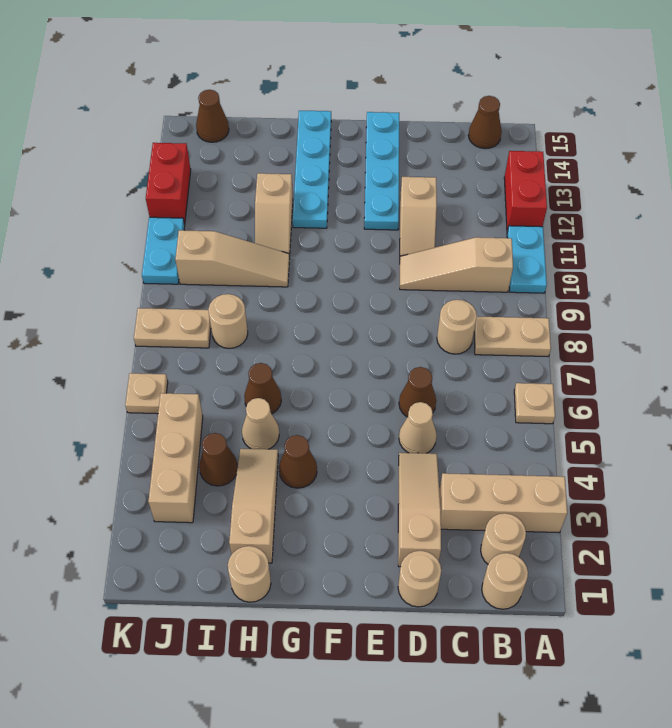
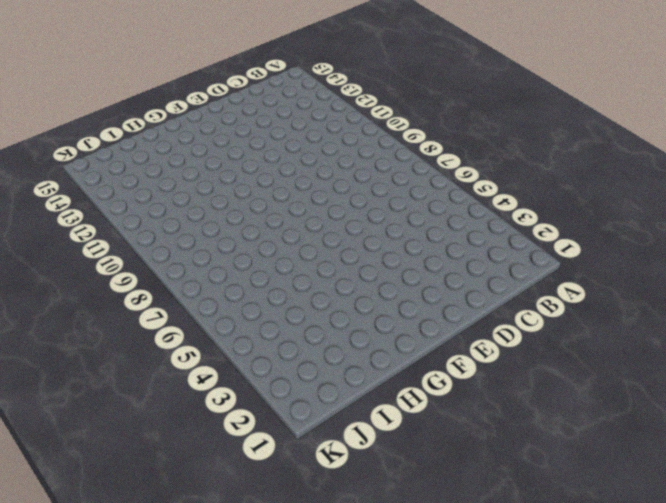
none -> tan 1x3 brick [439,473,567,533]
none -> tan 1x1 plate [514,383,555,424]
none -> tan 1x2 plate [474,316,551,357]
none -> cyan 1x2 plate [507,226,547,293]

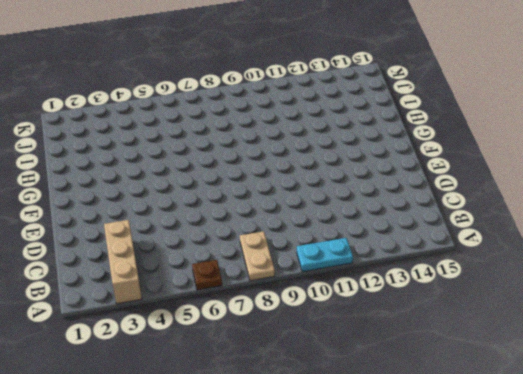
brown 1x1 plate [192,260,222,290] -> tan 1x1 plate [514,383,555,424]
none -> red 1x2 brick [504,151,547,231]
none -> tan 1x1 round brick [482,553,528,609]
none -> tan 1x1 round brick [481,513,526,564]
none -> tan 1x3 slope [400,237,513,292]

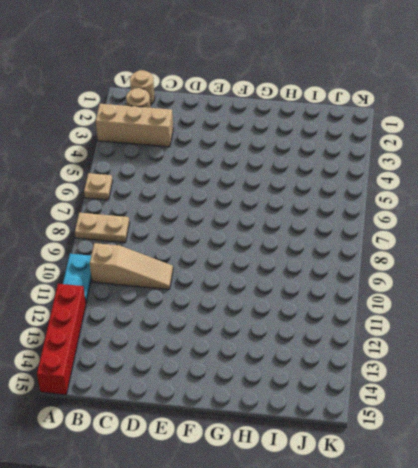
red 1x4 brick [37,284,86,395] -> red 1x2 brick [504,151,547,231]
none -> brown 1x1 cone [468,96,502,149]
none -> tan 1x1 round brick [437,300,477,354]
none -> tan 1x1 round brick [398,551,441,607]
none -> tan 1x3 slope [398,453,441,567]

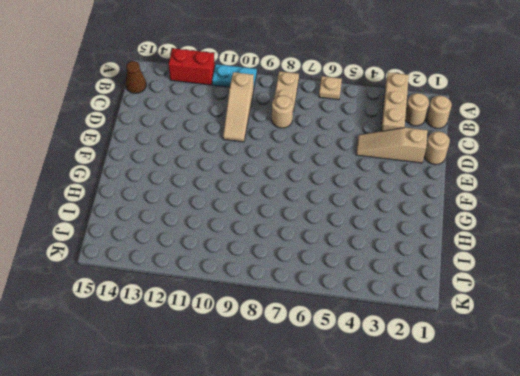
none -> tan 1x1 cone [399,402,437,453]
none -> brown 1x1 cone [399,367,436,417]
none -> tan 1x2 slope [400,177,437,256]
none -> cyan 1x4 plate [364,112,399,230]

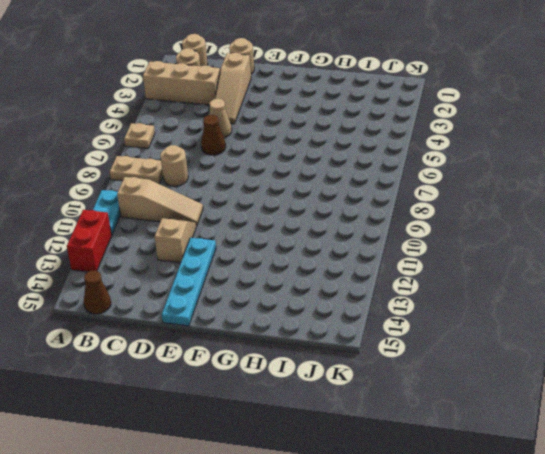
none -> brown 1x1 cone [279,435,317,488]
none -> cyan 1x4 plate [293,111,331,228]
none -> tan 1x1 round brick [228,546,271,602]
none -> tan 1x3 slope [229,449,278,563]

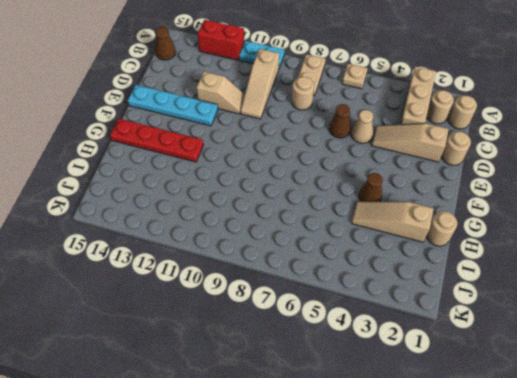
red 1x4 plate [110,119,204,162] -> cyan 1x4 plate [293,111,331,228]
none -> tan 1x1 cone [242,398,279,449]
none -> brown 1x1 cone [244,363,281,414]
none -> tan 1x3 slope [175,230,290,287]
none -> tan 1x2 slope [255,173,293,256]

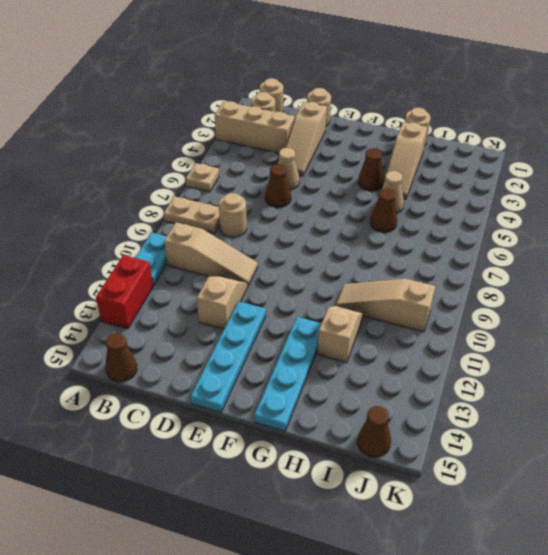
none -> brown 1x1 cone [199,433,238,486]
none -> tan 1x1 round brick [208,294,248,348]
none -> tan 1x3 brick [148,393,203,523]
none -> tan 1x2 plate [134,308,211,348]

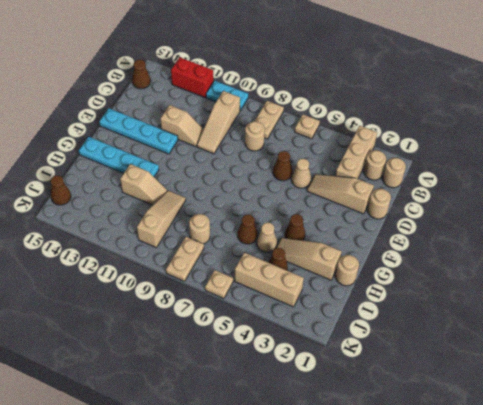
none -> cyan 1x2 plate [142,217,185,284]
none -> red 1x2 brick [146,143,191,225]

